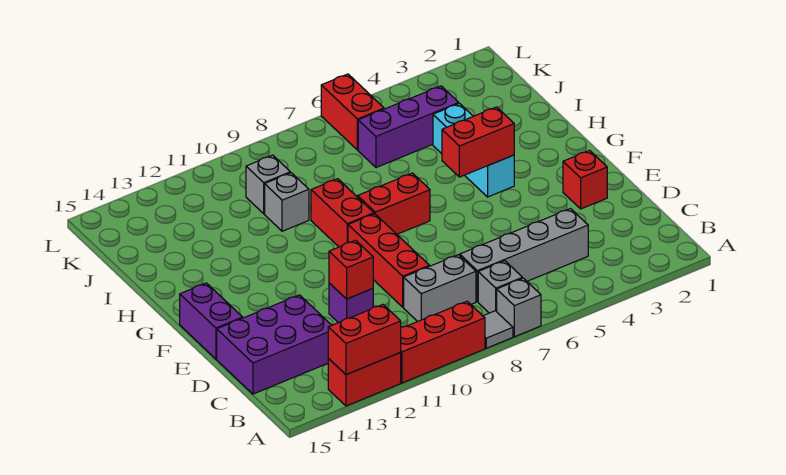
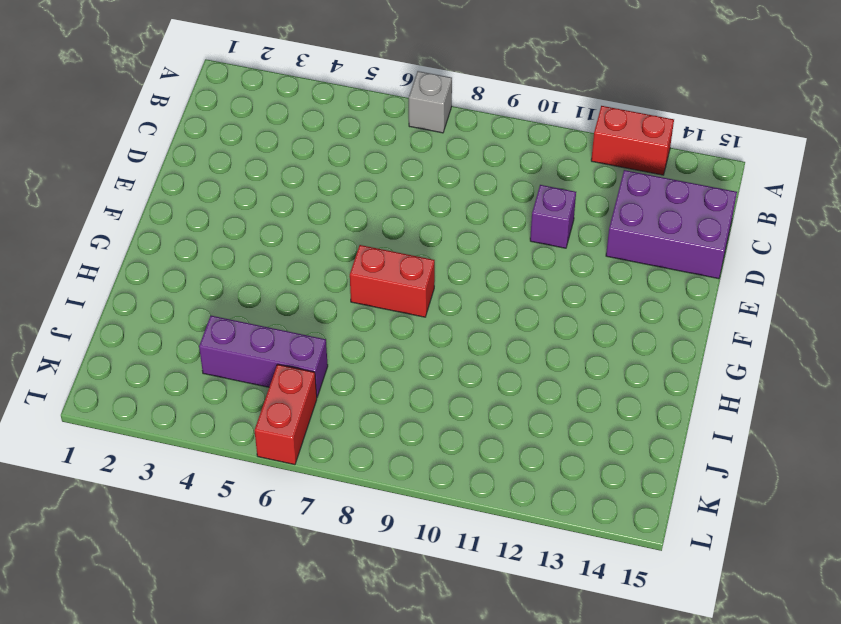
none -> grey 1x1 tile [483,311,513,348]
none -> red 1x3 brick [400,301,485,383]
none -> grey 1x1 brick [478,261,523,313]

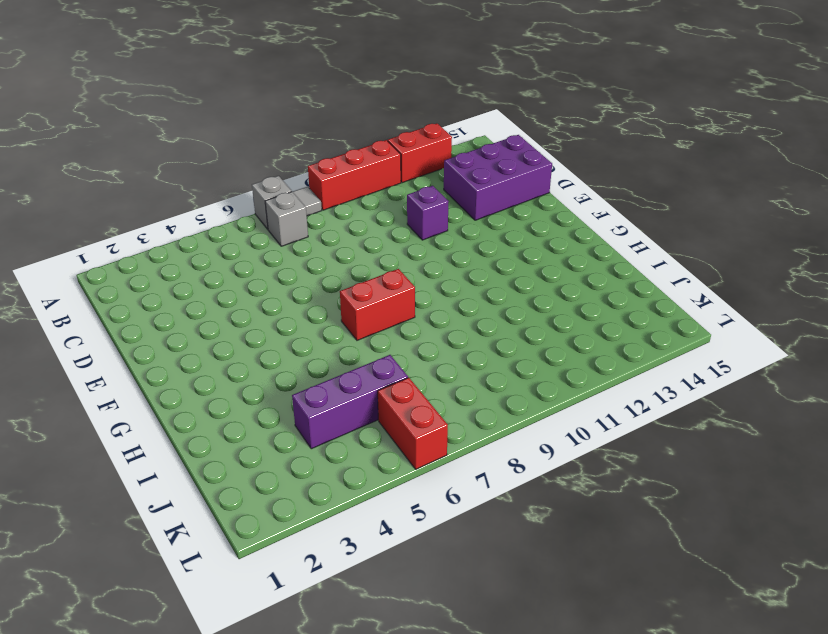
none -> grey 1x4 brick [460,209,588,302]
none -> grey 1x2 brick [404,255,476,322]
none -> red 1x3 brick [348,214,429,307]

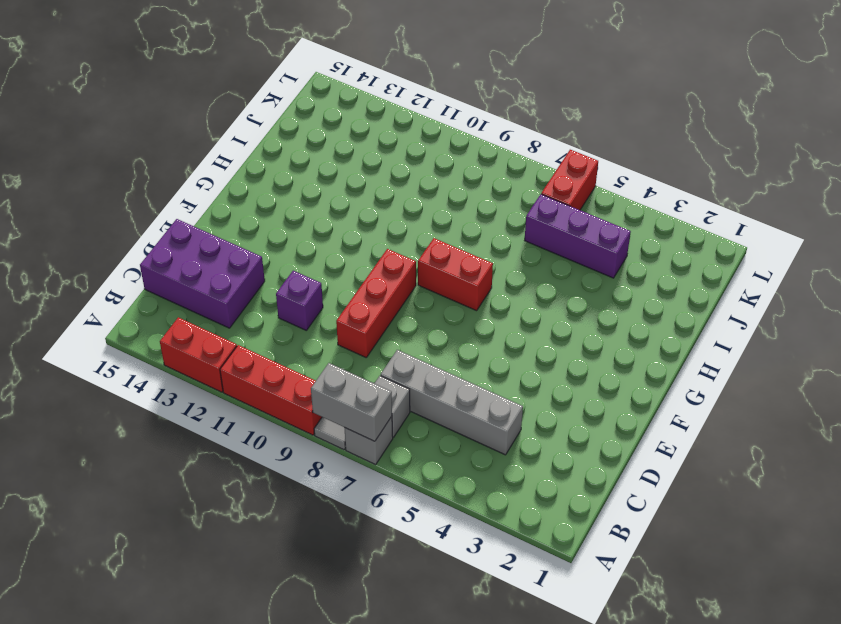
grey 1x2 brick [311,363,392,441] -> grey 1x2 brick moved to [404,255,476,322]
none -> red 1x1 brick [563,150,607,209]
none -> purple 1x2 brick [180,283,243,359]
none -> cyan 1x3 brick [433,104,514,197]

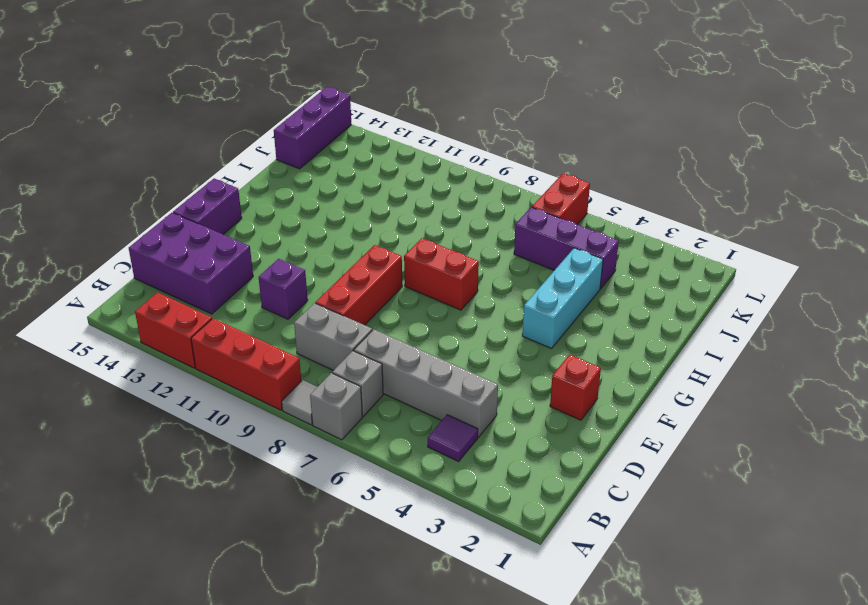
purple 1x1 tile [428,415,478,461] -> none
purple 1x3 brick [274,87,351,169] -> none
none -> red 1x2 brick [311,179,374,247]
none -> grey 1x1 brick [265,173,309,231]
none -> grey 1x1 brick [246,155,290,214]

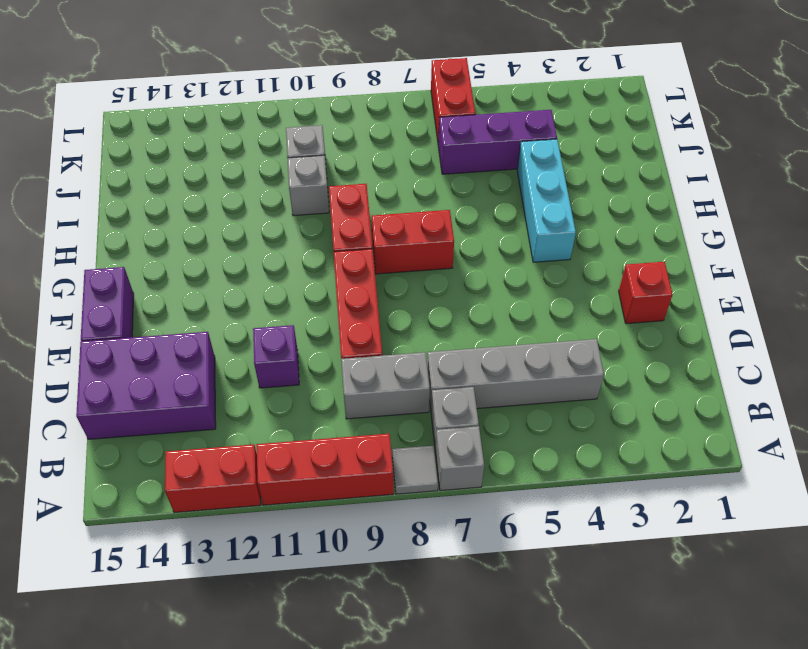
none -> red 1x2 brick [328,305,401,375]
none -> red 1x1 brick [329,240,373,299]
none -> red 1x2 brick [442,107,514,177]

